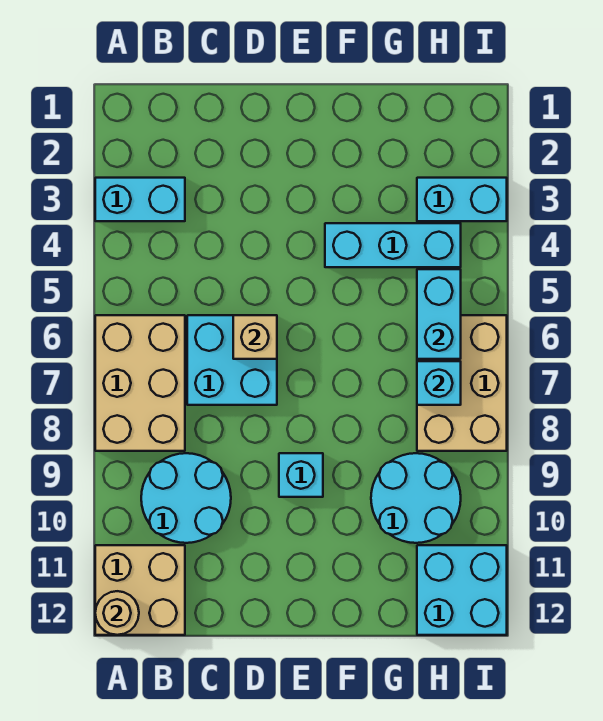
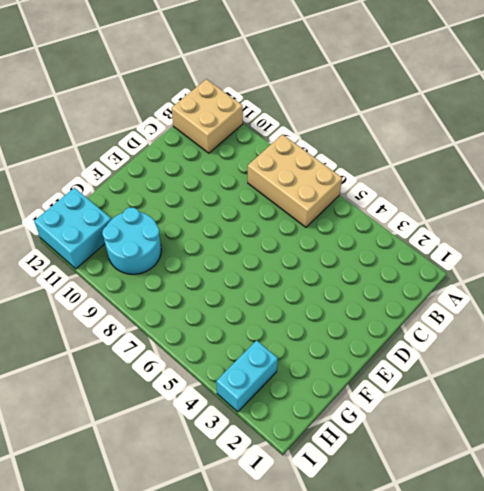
none -> cyan 1x2 brick [95,178,185,221]
none -> cyan 2x2 round brick [141,453,231,543]
none -> cyan 2x2 brick [187,315,277,405]

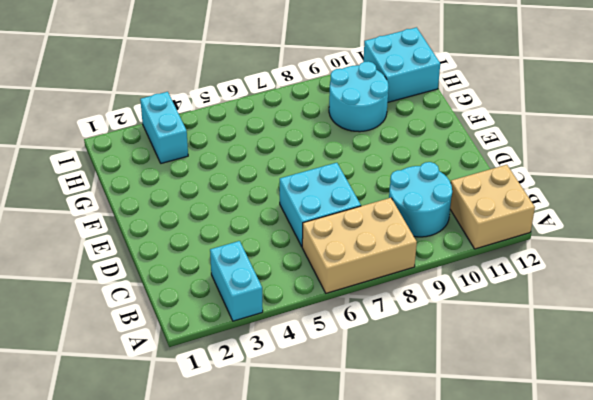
none -> cyan 1x1 brick [279,453,323,497]
none -> cyan 1x3 brick [325,223,461,267]
none -> tan 2x3 brick [417,315,507,451]

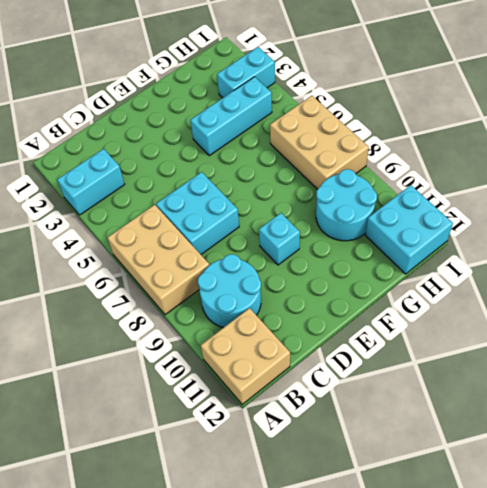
none -> tan 1x1 round brick [95,591,139,635]
none -> tan 1x1 brick [233,315,277,359]
none -> cyan 1x2 brick [417,269,461,359]

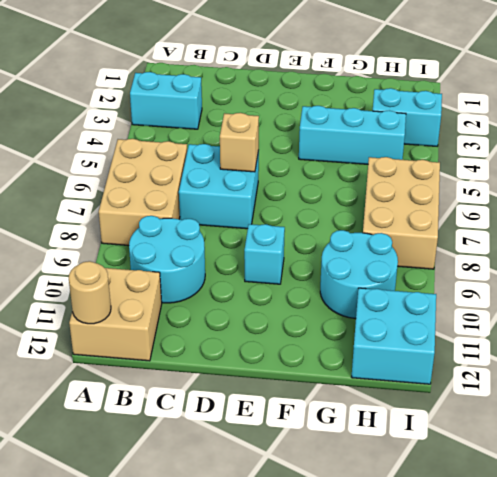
none -> cyan 1x2 brick [417,269,461,359]
none -> cyan 1x1 brick [417,361,461,405]

